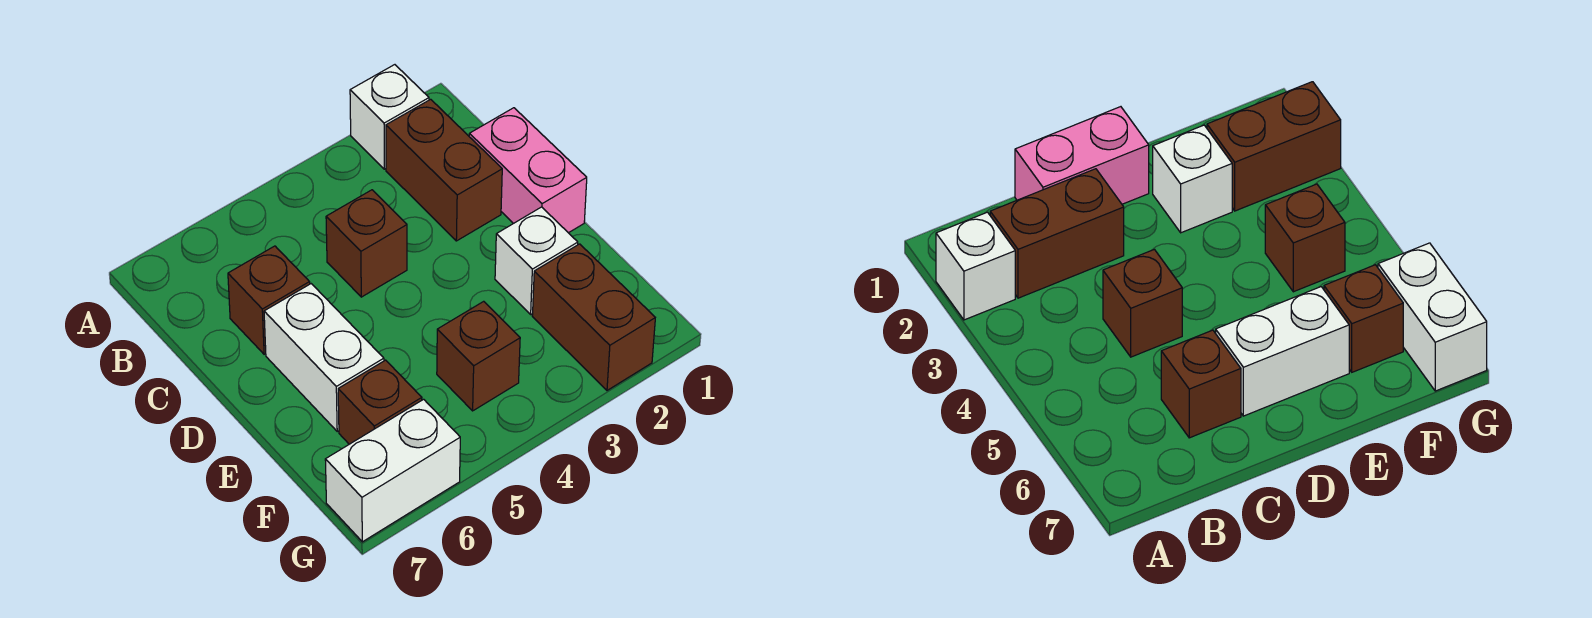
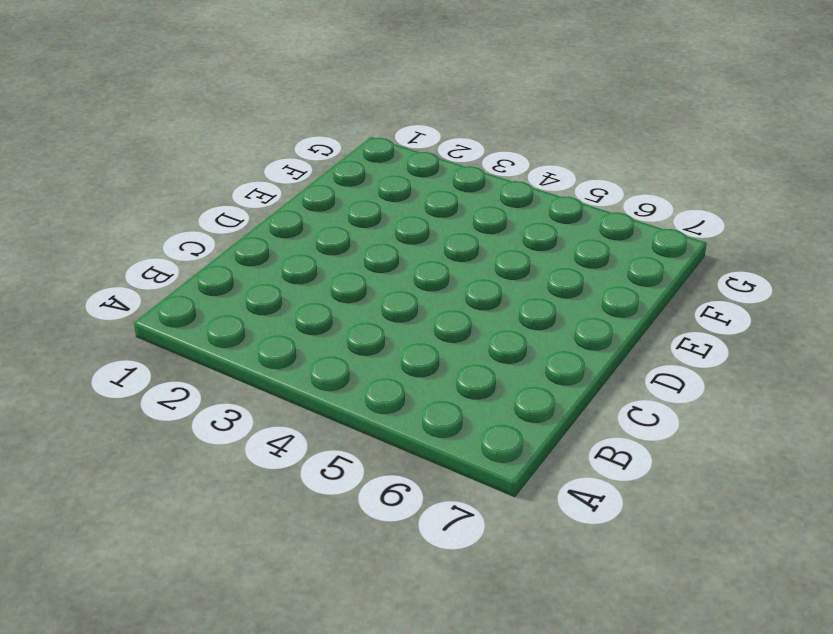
none -> white 1x1 brick [350,65,429,169]
none -> brown 1x2 brick [386,99,502,241]

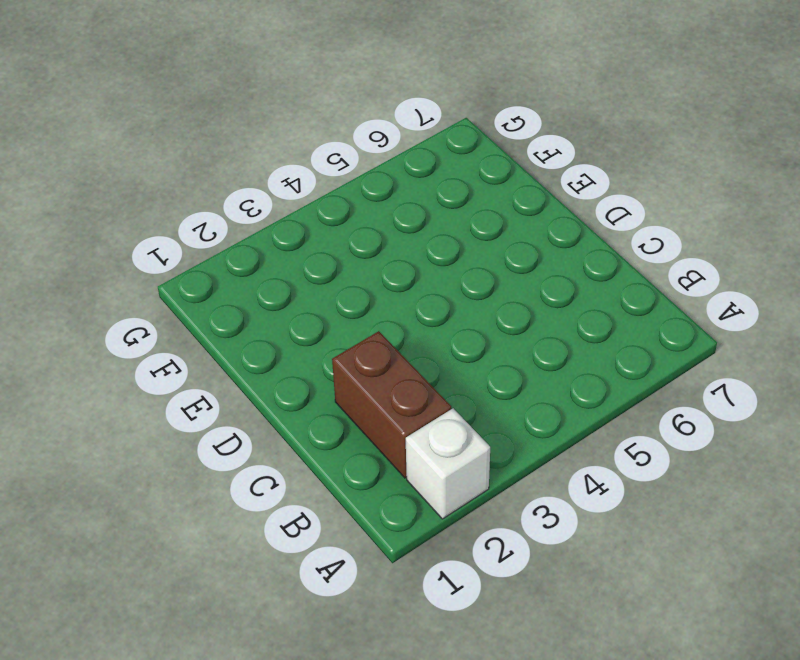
none -> pink 1x2 brick [469,108,587,233]
none -> brown 1x1 brick [326,190,407,297]

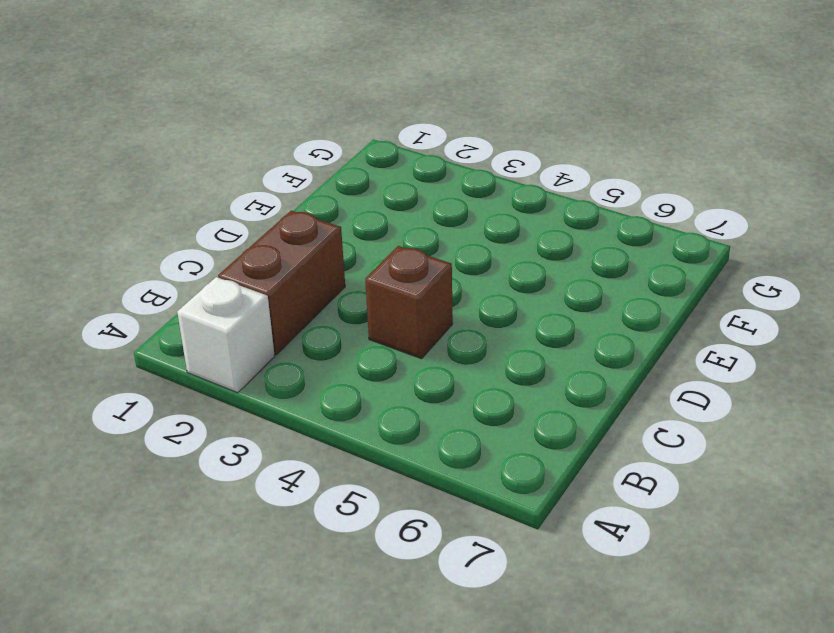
none -> pink 1x2 brick [469,108,587,233]
none -> brown 1x1 brick [228,246,310,354]

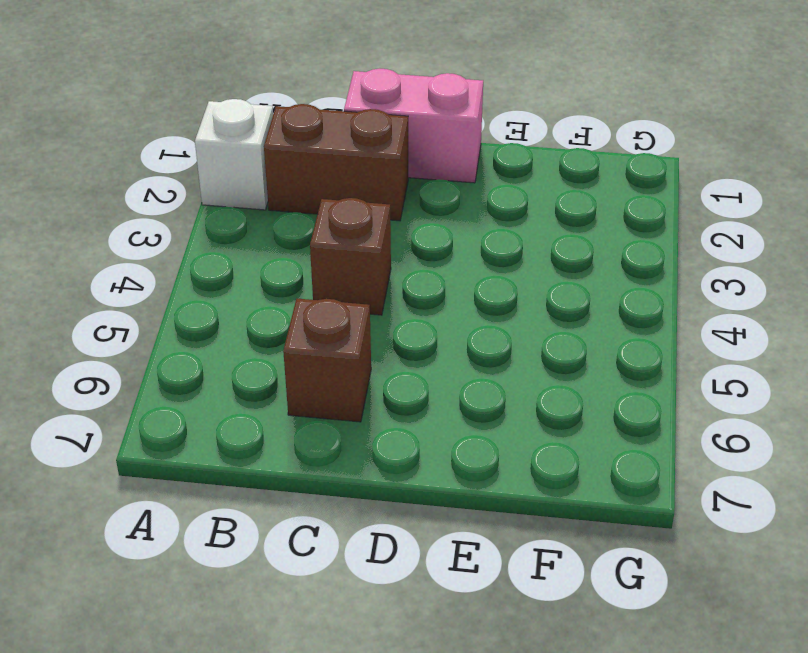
none -> white 1x2 brick [264,284,384,431]
none -> white 1x1 brick [495,207,578,314]

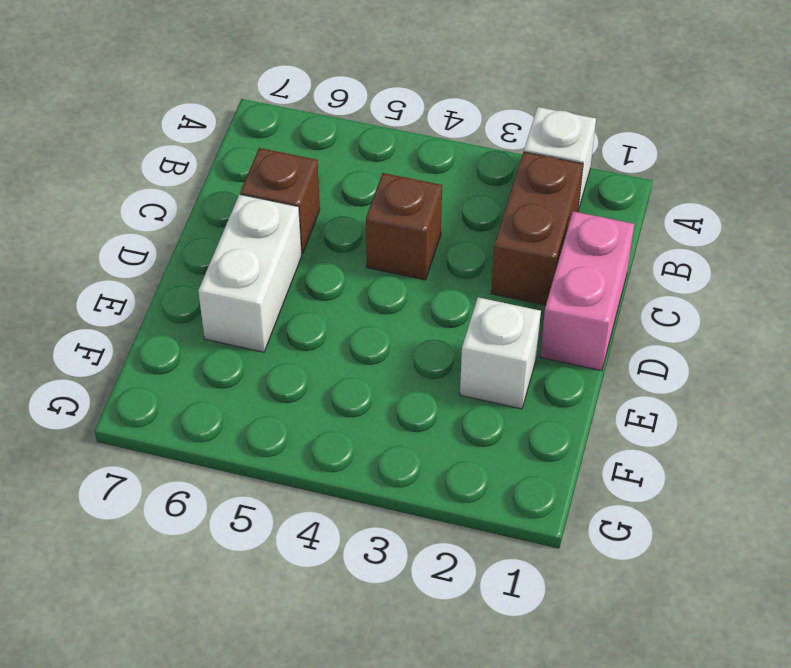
none -> brown 1x2 brick [532,244,655,390]
none -> brown 1x1 brick [437,301,520,411]

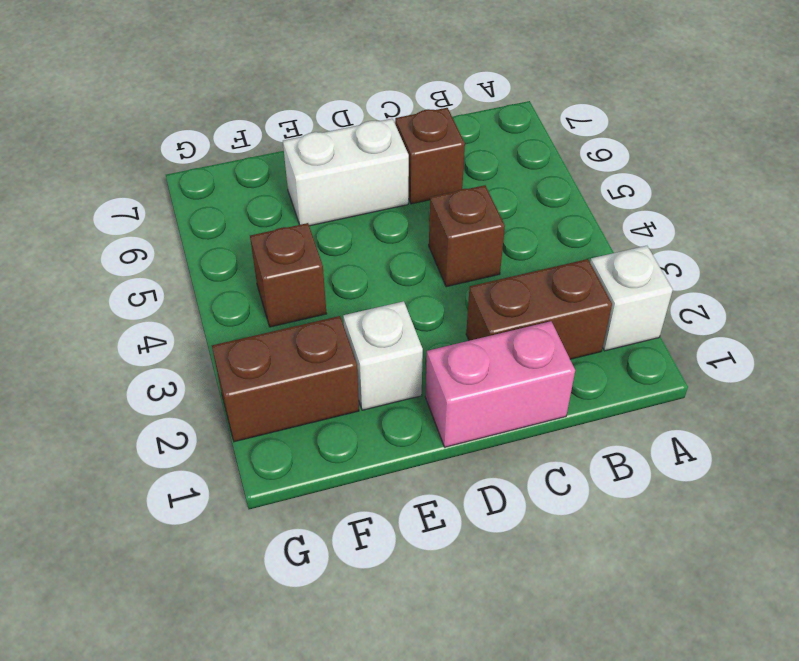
none -> brown 1x1 brick [338,360,422,444]
none -> white 1x2 brick [325,399,460,542]

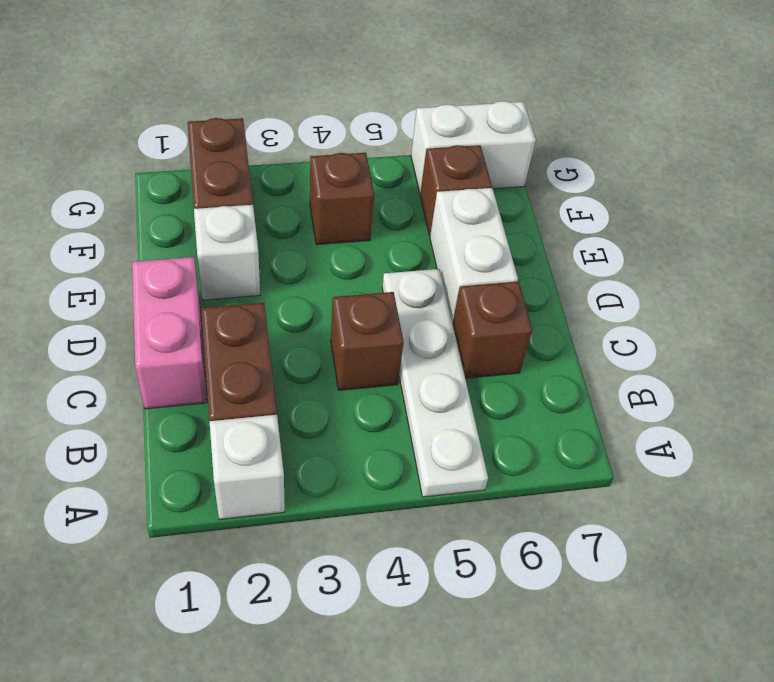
white 1x4 plate [382,269,488,497] -> none

